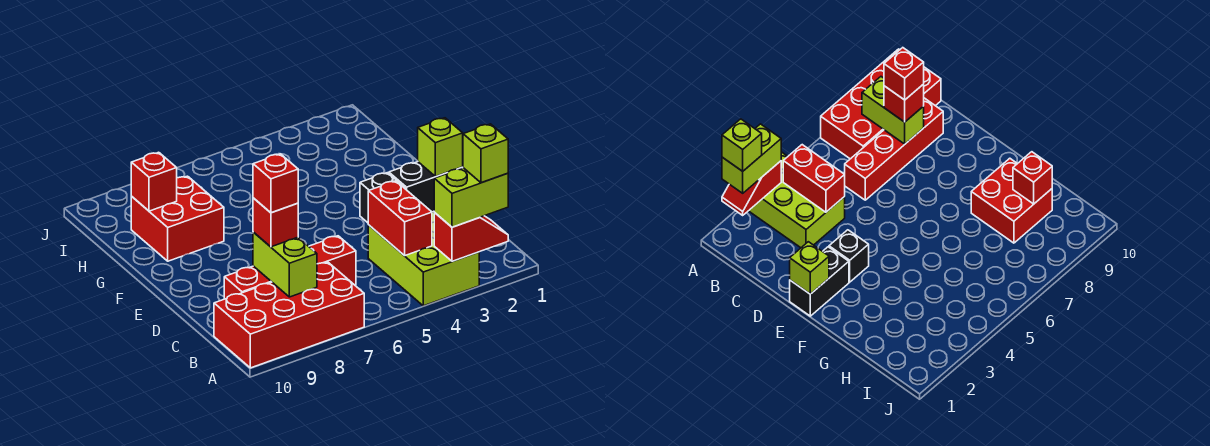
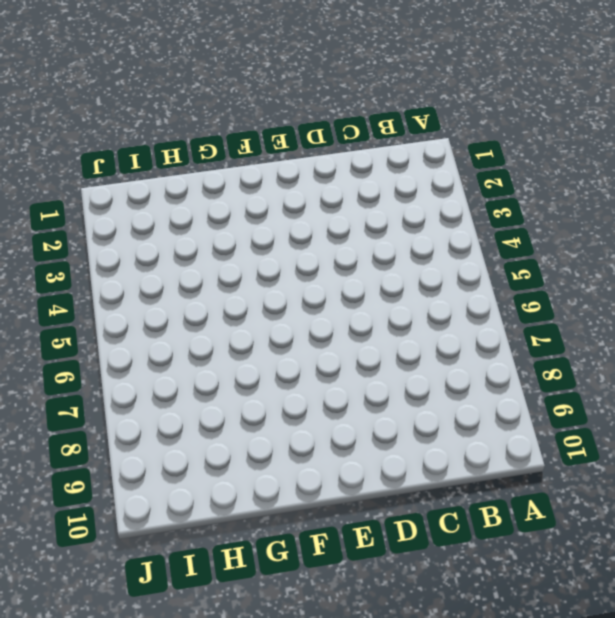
none -> lime 2x3 brick [368,205,479,306]
none -> red 2x4 brick [214,262,364,368]
none -> red 1x4 brick [224,236,356,299]

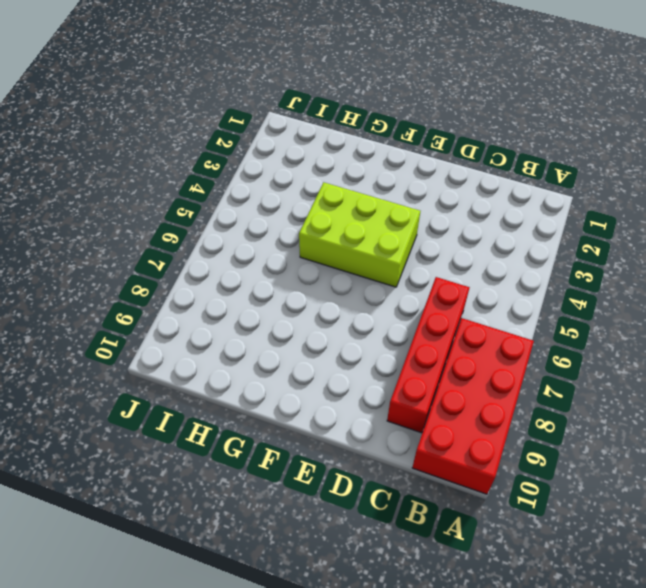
lime 2x3 brick [299,182,420,287] -> lime 2x3 brick moved to [368,205,479,306]
none -> black 1x2 brick [389,162,463,211]
none -> black 1x1 brick [360,173,405,223]
none -> red 2x2 brick [131,176,224,261]

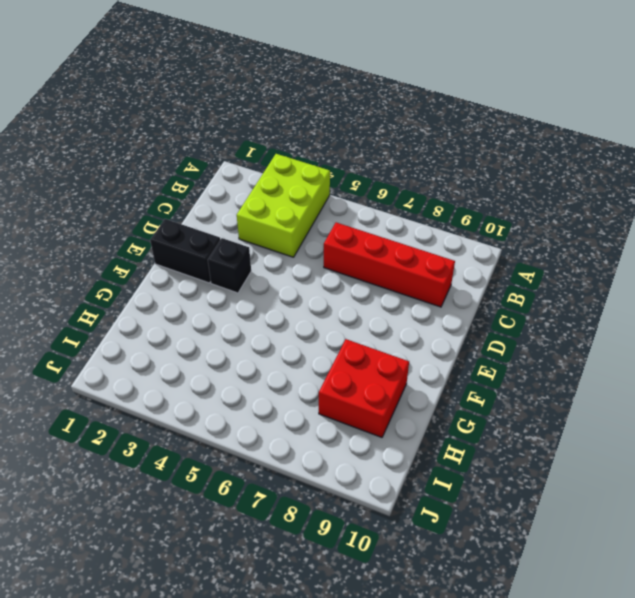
none -> red 2x4 brick [214,262,364,368]
none -> red 1x2 slope [434,213,508,261]
none -> red 1x2 brick [368,181,432,256]

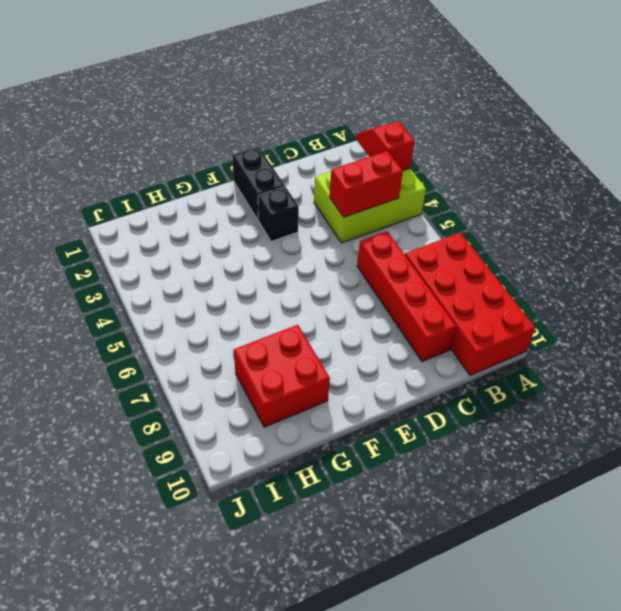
none -> lime 1x2 brick [253,232,317,297]
none -> lime 1x1 brick [418,118,463,176]
none -> red 1x1 brick [131,152,177,211]

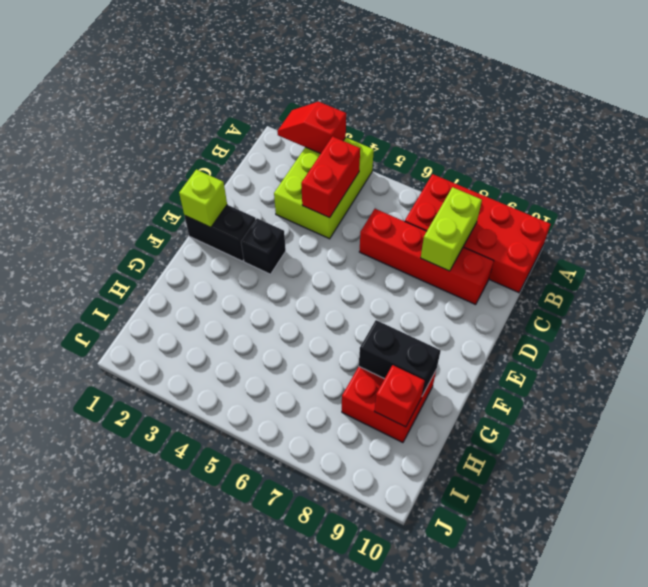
black 1x2 brick [359,320,441,396] -> none
none -> lime 1x2 brick [434,168,508,227]
none -> red 1x1 brick [253,198,298,247]
none -> lime 1x1 brick [463,124,508,183]

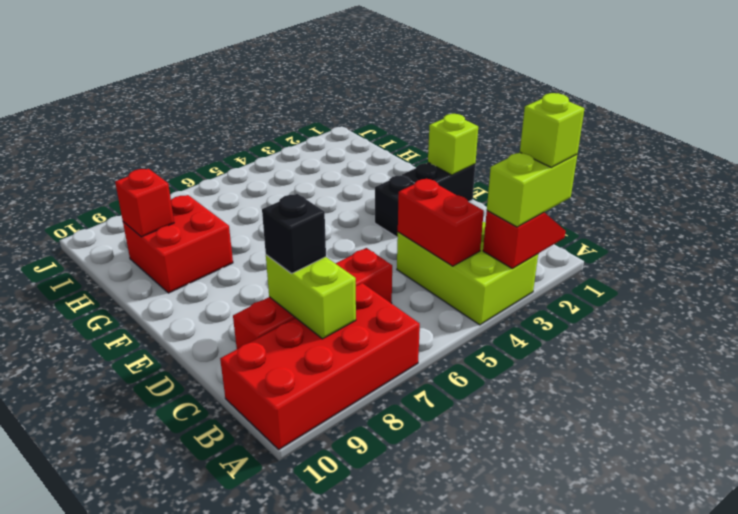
black 1x1 brick [262,194,326,274] -> red 1x1 brick [253,198,298,247]
none -> red 1x1 brick [253,154,298,213]

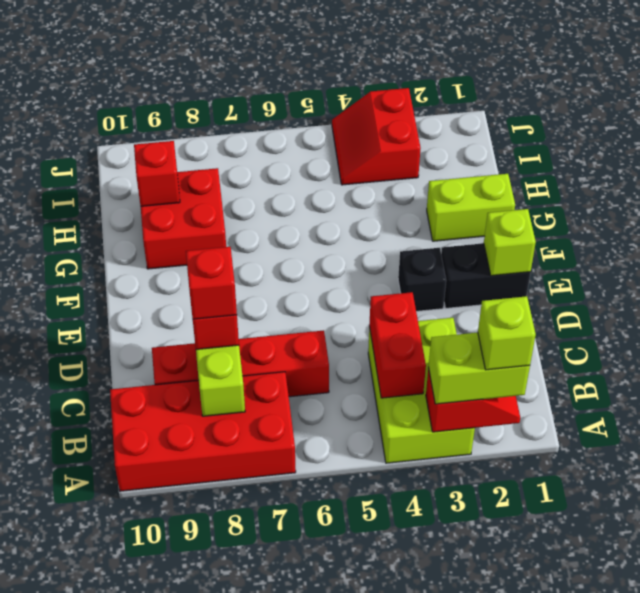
lime 1x2 brick [427,174,515,241] -> none
red 2x2 slope [332,88,421,185] -> none

